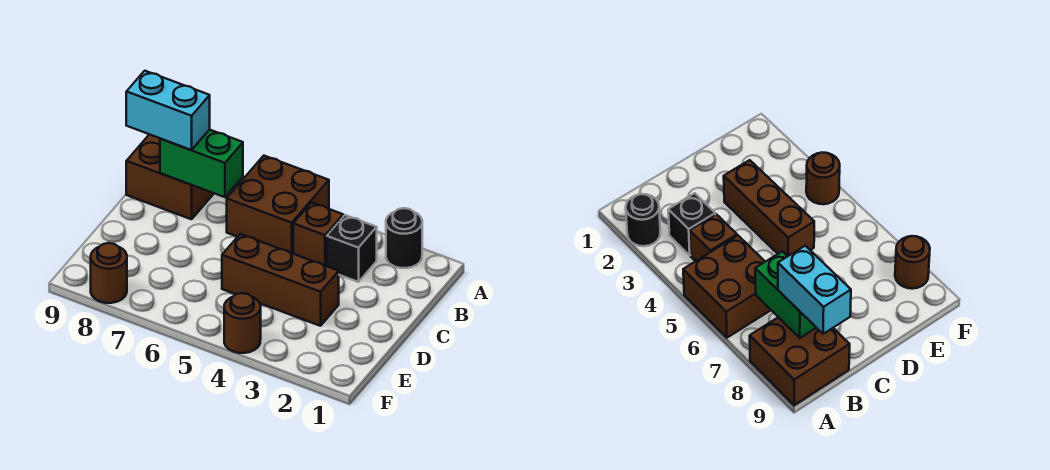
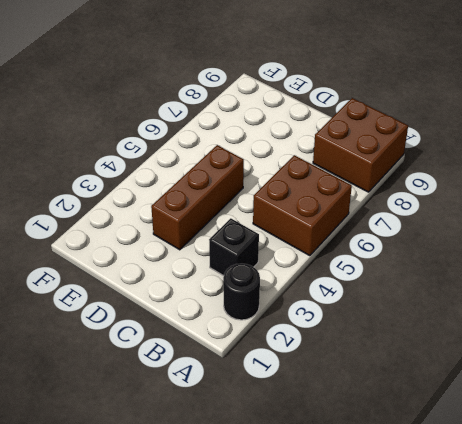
none -> brown 1x1 brick [293,203,343,266]
none -> brown 1x1 round brick [224,293,261,353]

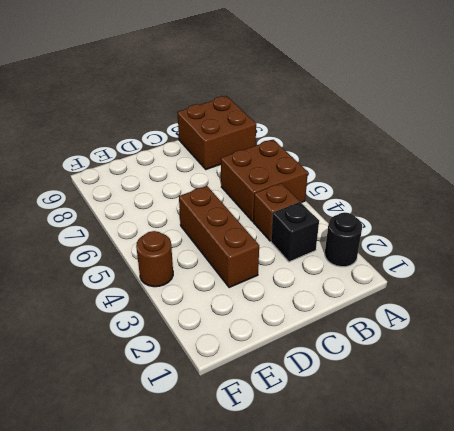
none -> brown 1x1 round brick [91,243,127,303]
none -> green 1x2 brick [160,130,243,197]

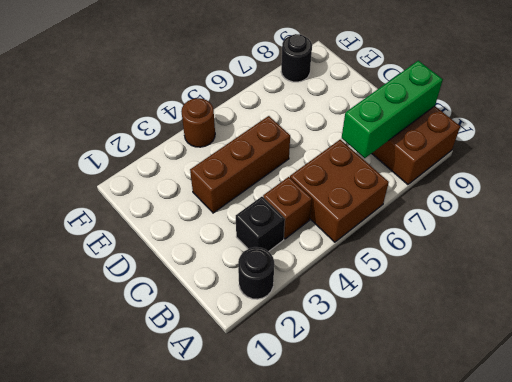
green 1x3 brick [342,61,443,158] -> green 1x2 brick [160,130,243,197]
black 1x1 round brick [281,34,312,82] -> brown 1x1 round brick [91,243,127,303]
none -> cyan 1x2 brick [126,71,210,150]

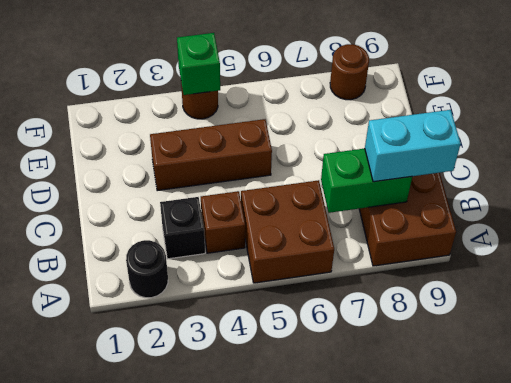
green 1x1 brick [177,33,220,95] -> none

